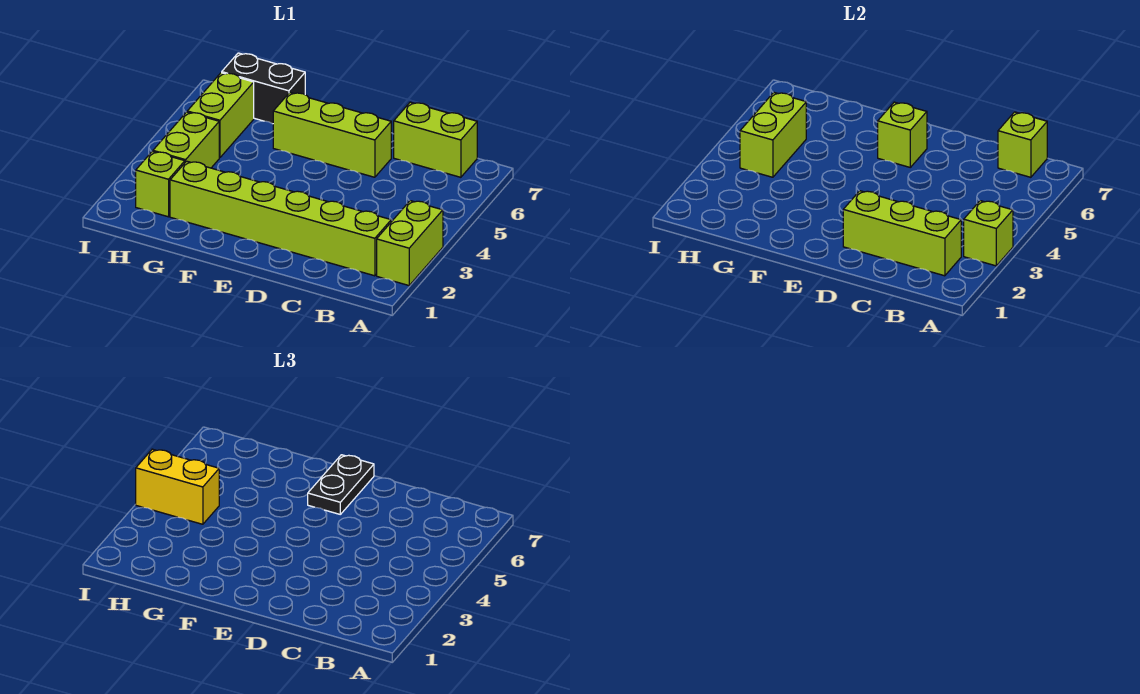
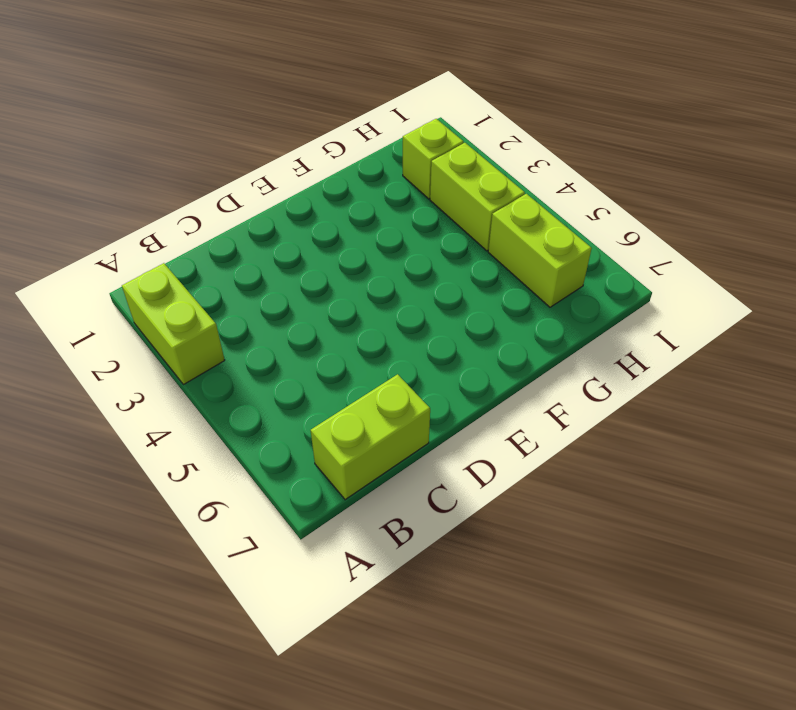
none -> lime 1x6 brick [170,161,391,276]
none -> lime 1x3 brick [273,93,391,177]
none -> black 1x2 brick [222,53,305,124]

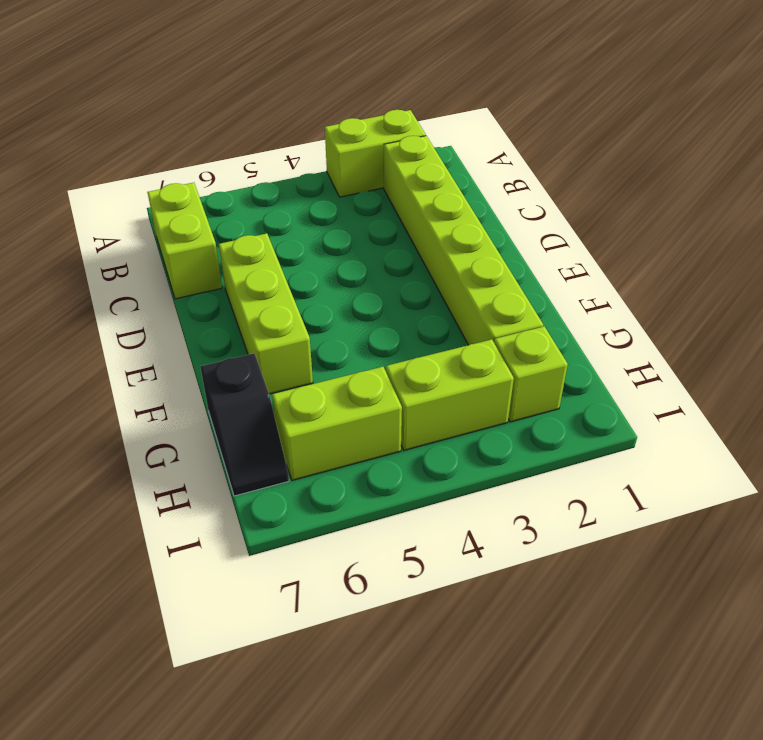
black 1x2 slope [200,353,289,496] -> black 1x2 brick [222,53,305,124]
none -> lime 1x1 brick [964,201,1013,266]
none -> lime 1x3 brick [843,191,961,276]
none -> lime 1x1 brick [998,112,1047,177]

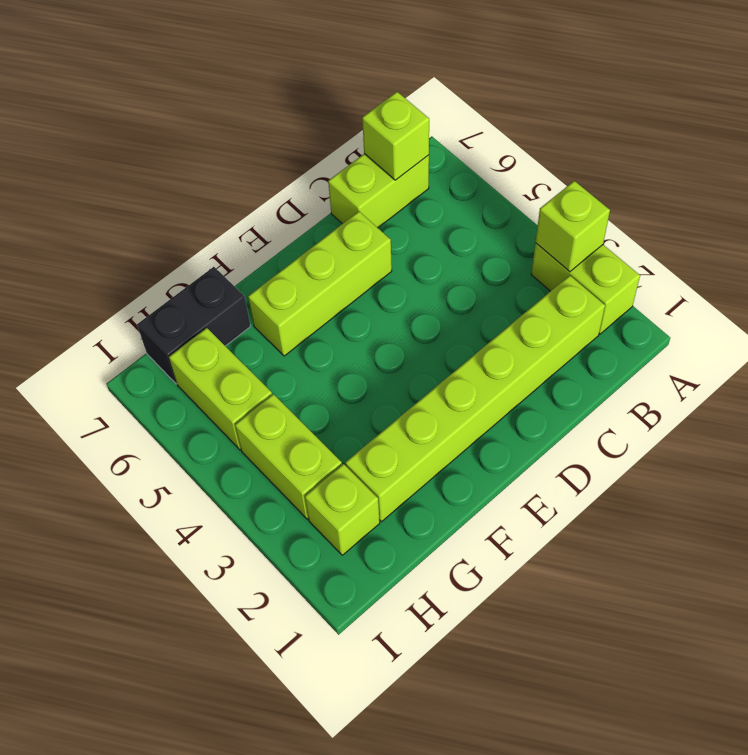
none -> lime 1x3 brick [843,191,961,276]
none -> lime 1x1 brick [878,102,927,167]
none -> lime 1x2 brick [740,93,806,177]

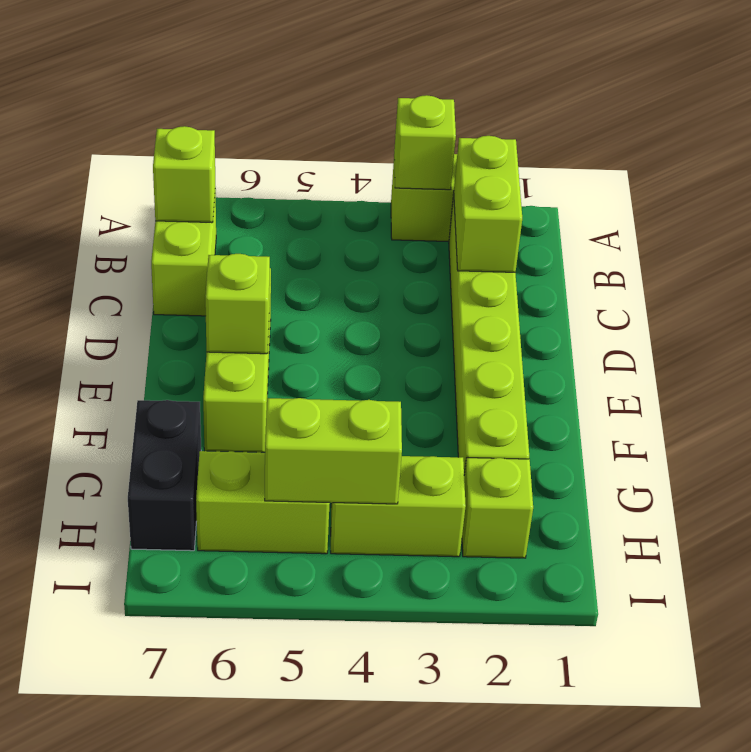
lime 1x2 brick [454,136,522,272] -> lime 1x3 brick [843,191,961,276]
none -> black 1x2 plate [308,455,374,514]
none -> yellow 1x2 brick [136,449,219,524]

